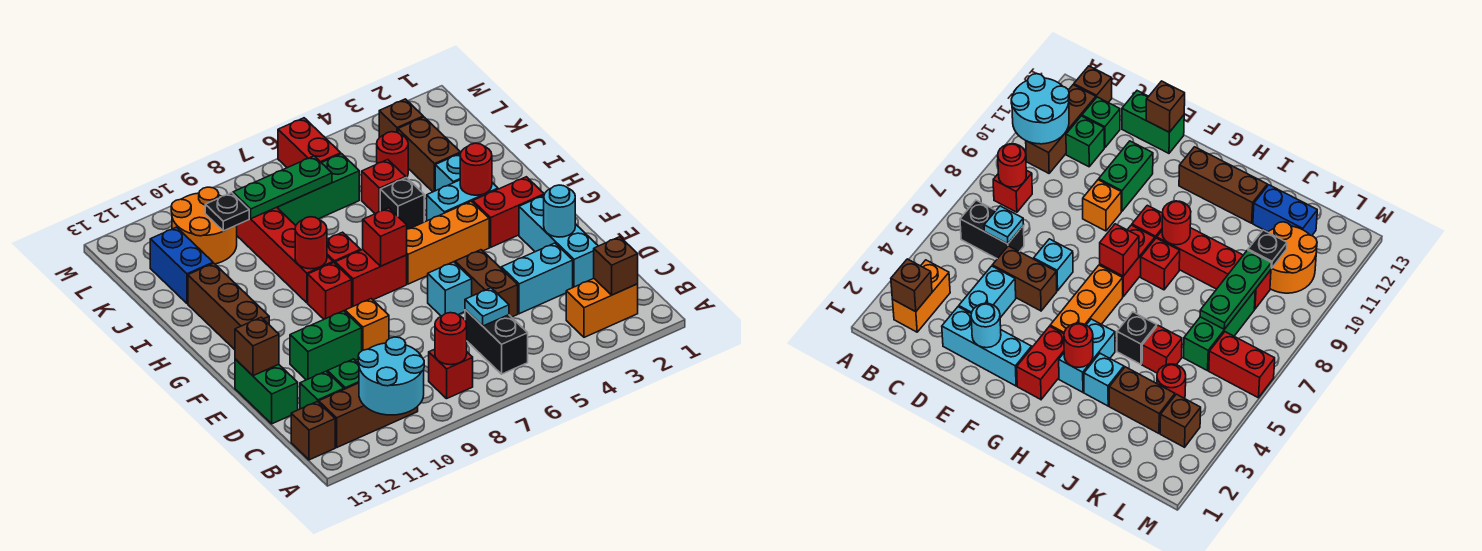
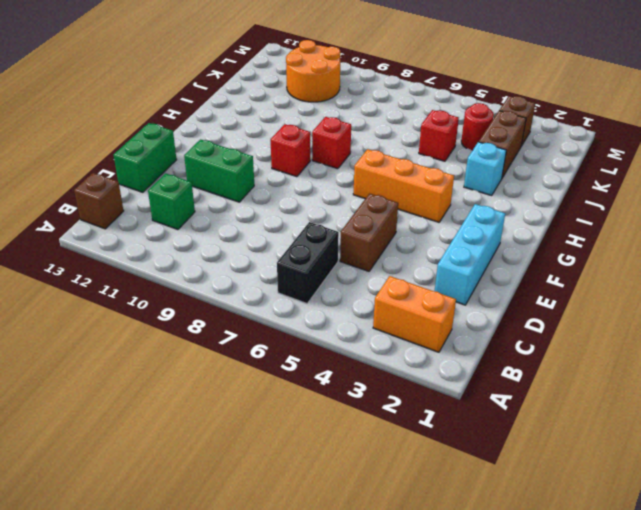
none -> red 1x1 brick [429,349,473,399]
none -> brown 1x3 brick [319,383,418,447]
none -> green 1x1 brick [300,371,344,409]
none -> cyan 1x2 brick [501,243,573,314]

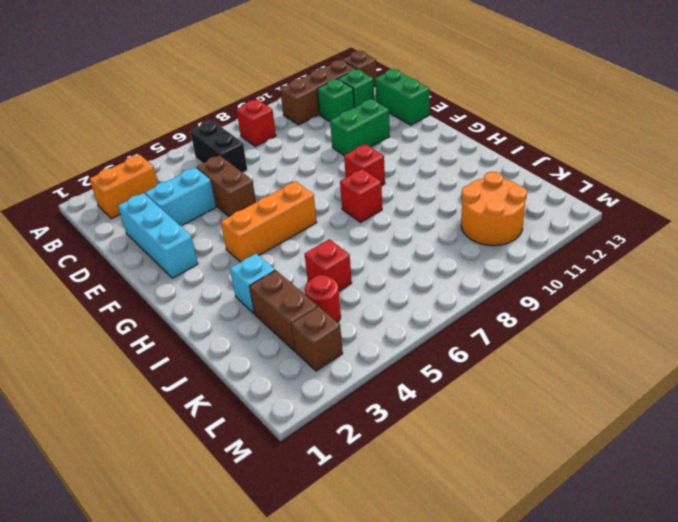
none -> cyan 1x1 brick [428,262,472,316]
none -> orange 1x1 brick [345,299,389,351]
none -> red 1x2 brick [473,177,544,247]
none -> red 1x2 brick [335,250,407,307]

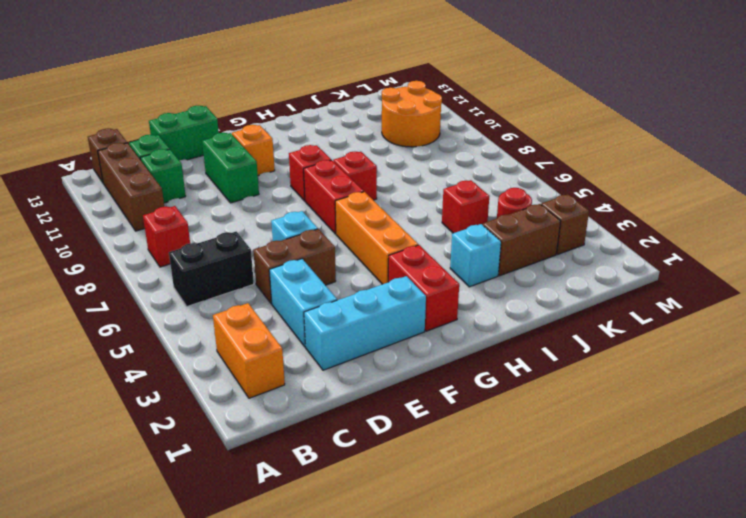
orange 1x1 brick [232,125,275,176] -> orange 1x1 brick moved to [345,299,389,351]
none -> brown 1x3 brick [188,263,269,350]
none -> cyan 1x2 brick [427,180,498,221]
none -> red 1x4 brick [237,207,333,303]
none -> black 1x1 brick [380,178,424,229]

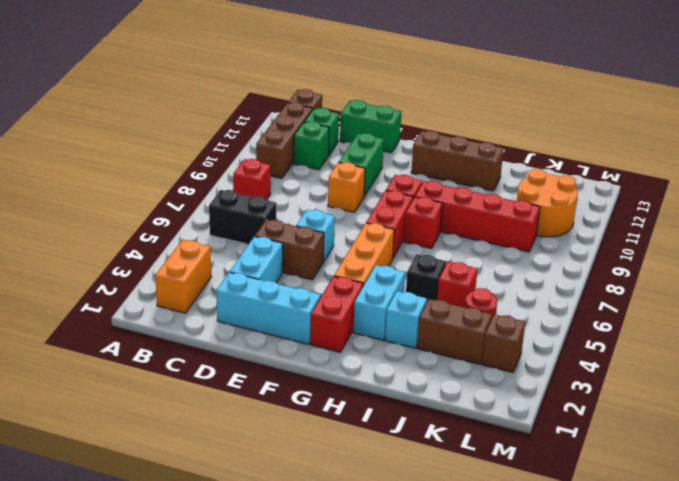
none -> blue 1x2 brick [150,227,213,304]
none -> green 1x3 brick [277,154,359,225]
none -> red 1x2 brick [278,118,341,168]
none -> cyan 2x2 round brick [358,337,424,415]

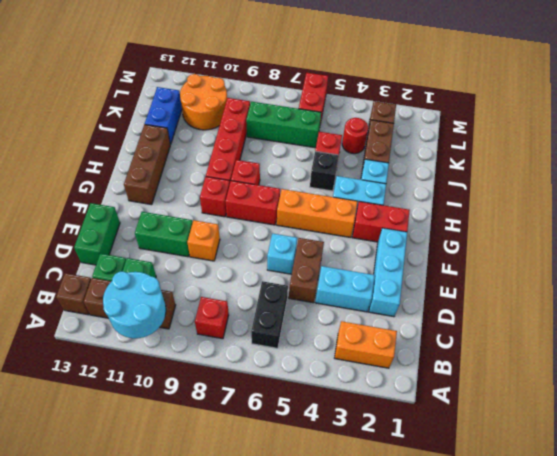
none -> brown 1x1 brick [594,237,638,295]
none -> red 1x1 round brick [435,313,467,365]
none -> cyan 1x1 plate [465,288,509,326]
none -> cyan 1x1 round brick [544,185,575,237]

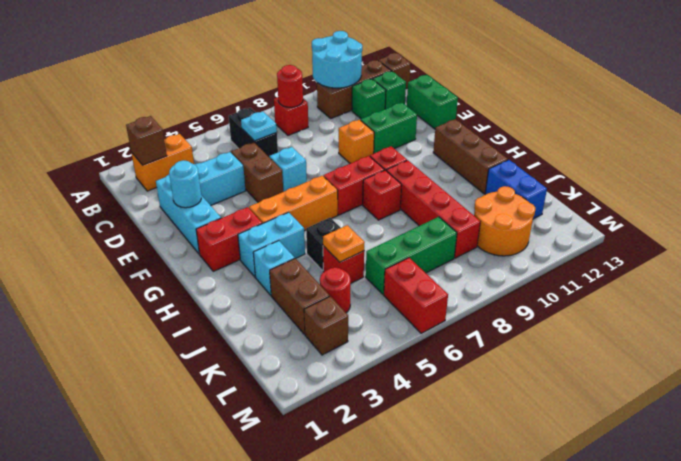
orange 1x1 plate [323,225,365,262] -> none
none -> brown 1x1 brick [235,317,279,376]
none -> red 1x1 brick [363,208,407,266]
none -> red 1x1 round brick [460,143,492,195]
none -> red 1x1 round brick [295,217,327,269]

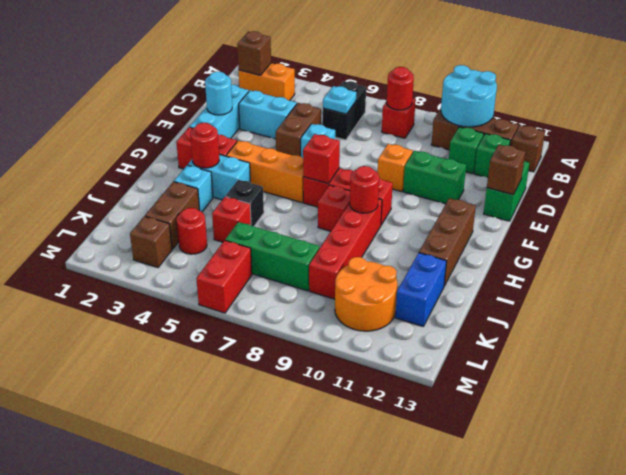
none -> green 1x3 plate [233,156,332,219]
none -> black 1x1 plate [205,193,249,231]

